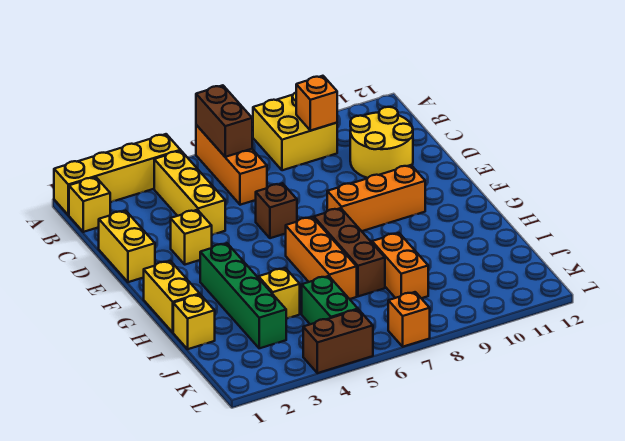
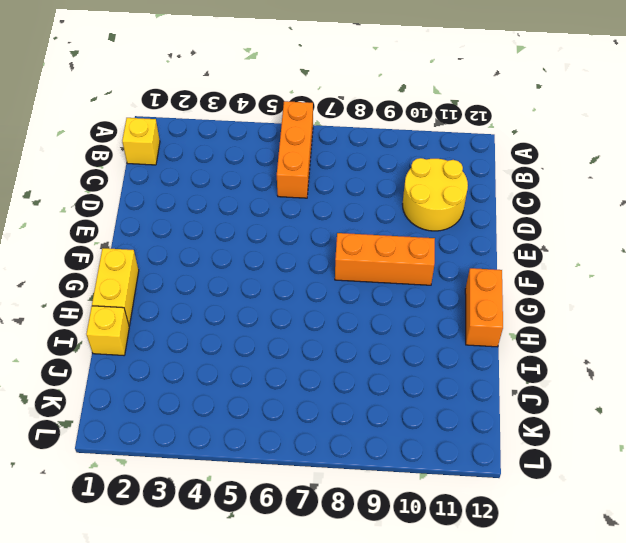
orange 1x2 brick [465,268,503,347] -> orange 1x2 brick moved to [372,233,428,298]
none -> yellow 1x4 brick [54,134,181,215]
none -> yellow 2x2 brick [253,93,337,170]
none -> yellow 1x3 brick [154,151,225,235]

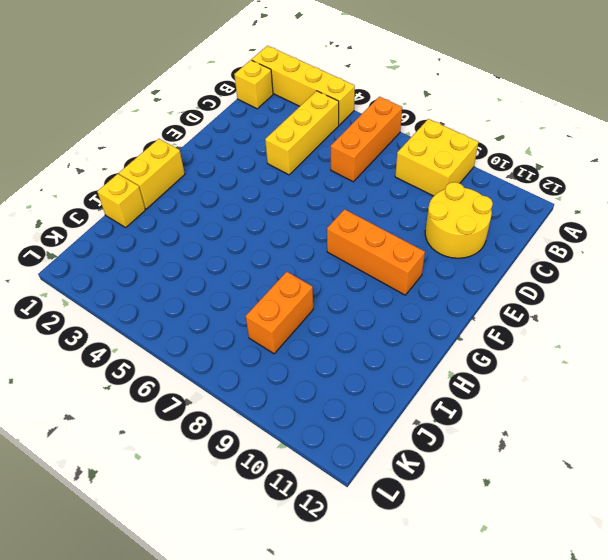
none -> yellow 1x2 brick [99,211,155,282]
none -> yellow 1x1 brick [171,210,212,265]
none -> brown 1x1 brick [256,183,297,238]

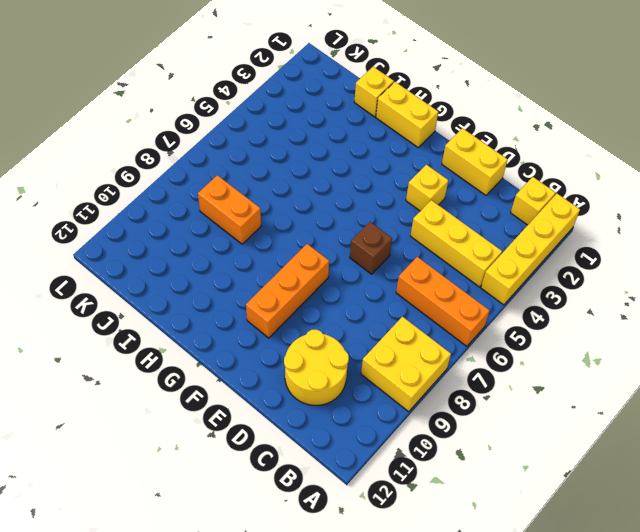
none -> green 1x4 brick [200,243,286,348]
none -> orange 1x3 brick [286,217,357,299]
none -> brown 1x3 brick [314,208,385,296]

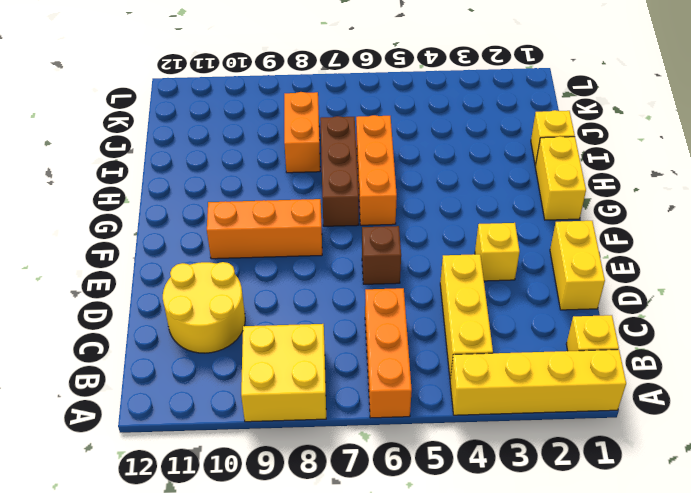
none -> green 1x4 brick [200,243,286,348]
none -> yellow 1x1 brick [259,268,300,319]
none -> green 1x2 brick [302,276,358,324]

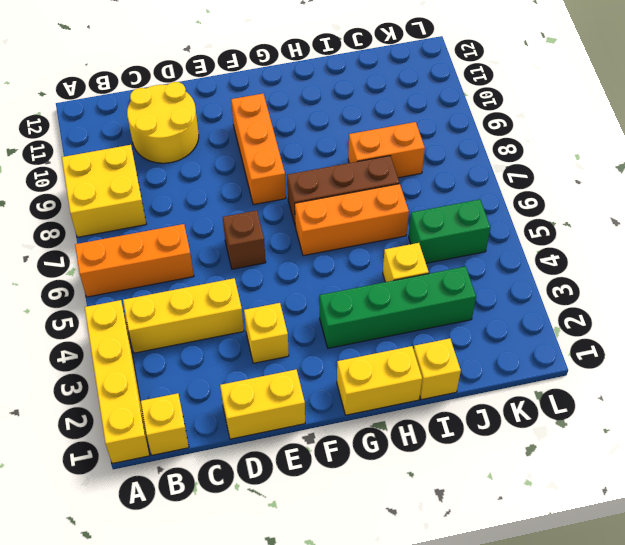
none -> brown 1x2 brick [303,310,373,373]
none -> orange 1x1 brick [388,292,430,347]
none -> brown 1x2 brick [196,85,252,157]

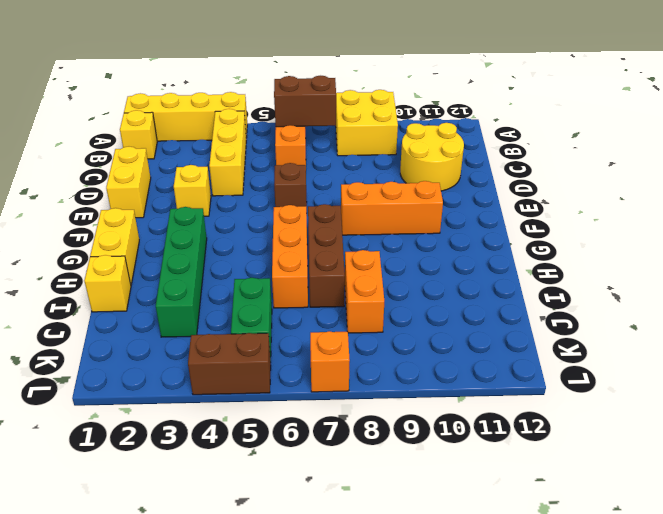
brown 1x2 brick [274,76,336,127] -> brown 1x2 brick turned to [196,85,252,157]
none -> yellow 1x1 brick [259,268,300,319]
none -> orange 1x1 brick [296,76,337,131]

